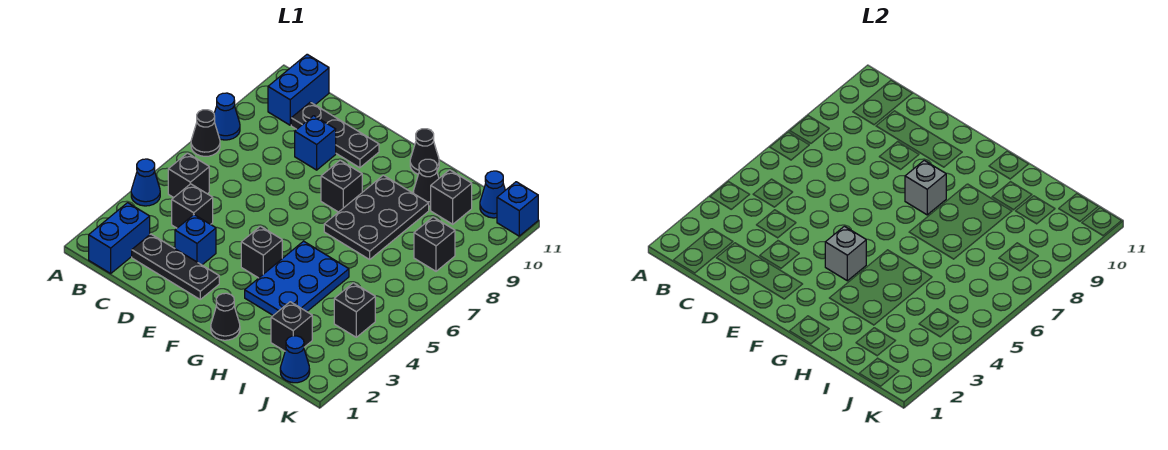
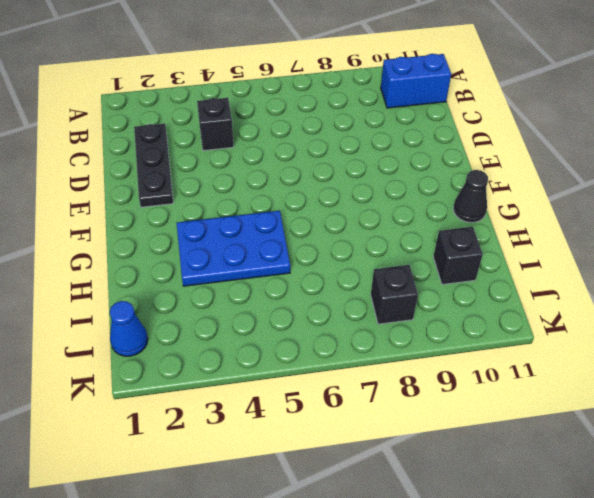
none -> blue 1x1 cone [131,159,160,206]
none -> black 1x1 cone [191,110,220,156]
none -> blue 1x1 cone [214,93,240,140]

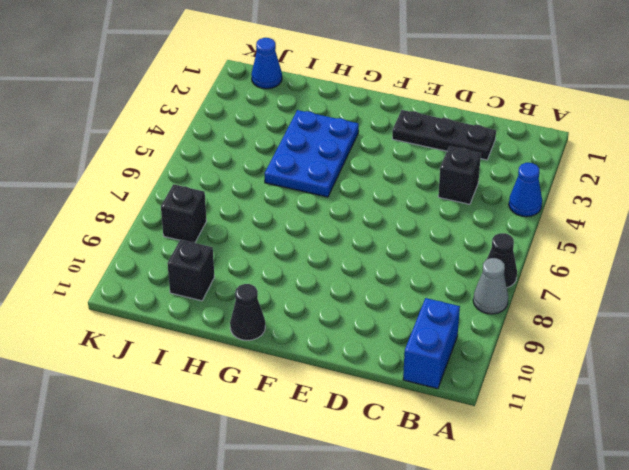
grey 1x1 cone [473,258,508,314] -> blue 1x1 cone [214,93,240,140]
none -> blue 1x2 brick [89,203,150,273]
none -> black 1x1 brick [168,153,209,198]
none -> black 1x3 plate [291,102,379,168]

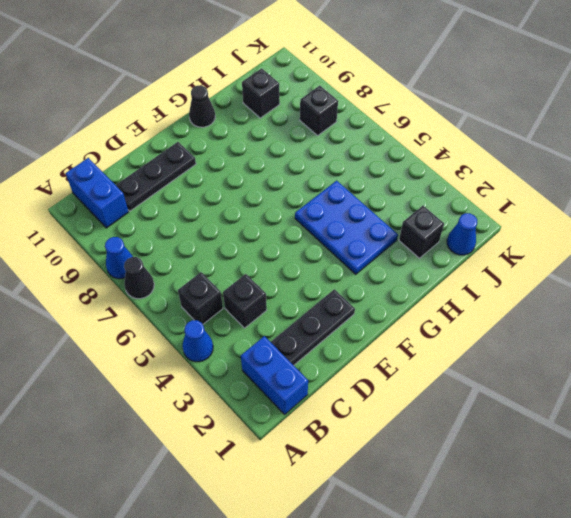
none -> blue 1x1 brick [175,215,216,265]
none -> blue 1x1 brick [295,116,336,170]
none -> black 1x1 brick [241,226,282,278]

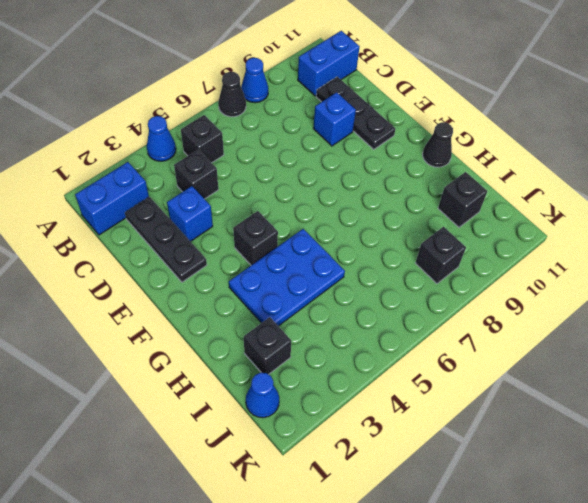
none -> black 1x1 brick [321,160,362,212]
none -> black 1x1 cone [211,293,240,340]
none -> black 2x3 plate [324,175,429,259]

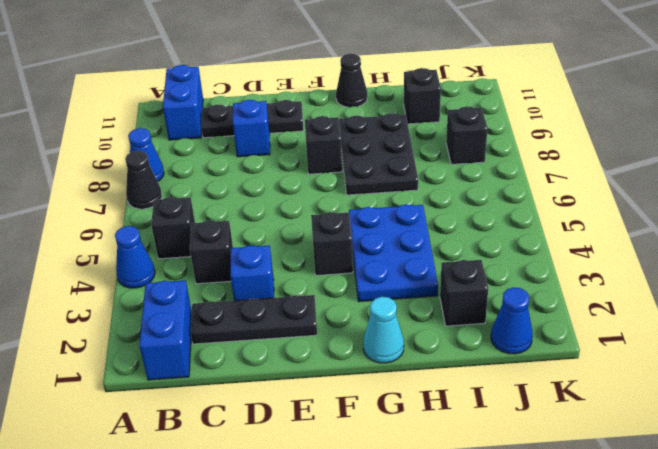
cyan 1x1 cone [363,297,404,363] -> black 1x1 cone [211,293,240,340]
none -> black 1x1 cone [413,159,439,206]
none -> black 1x1 brick [334,283,375,337]
none -> blue 1x1 cone [480,171,505,218]

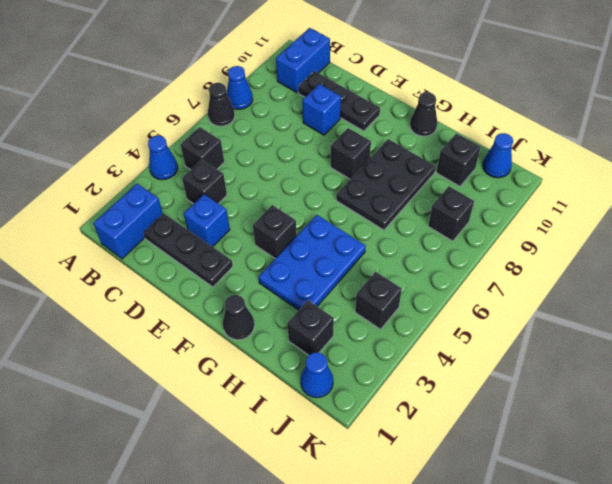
none -> black 1x1 cone [413,159,439,206]
none -> blue 1x1 brick [497,182,538,236]
none -> grey 1x1 brick [825,226,866,281]

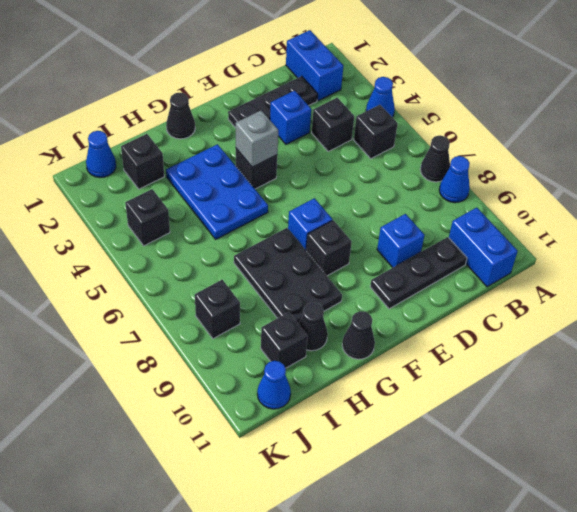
blue 1x1 brick [288,198,332,250] -> blue 1x1 brick moved to [497,182,538,236]
none -> grey 1x1 brick [905,160,946,215]

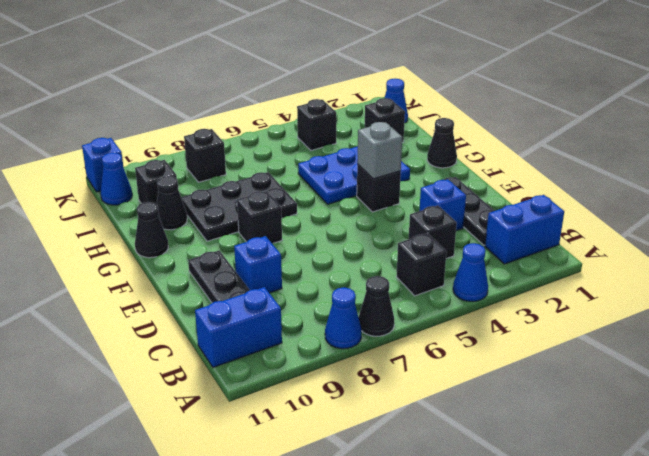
none -> grey 1x1 brick [905,160,946,215]

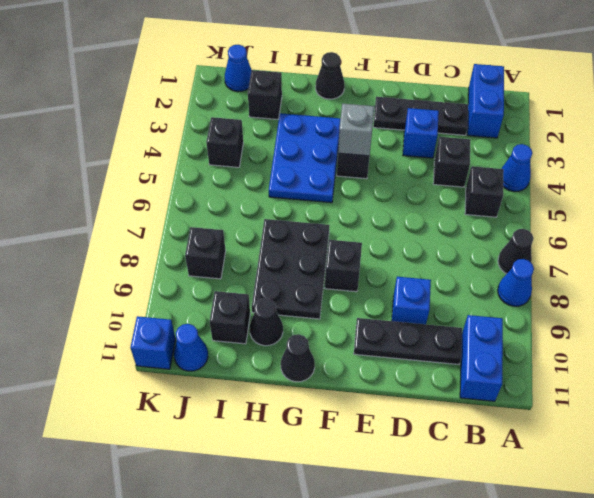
none -> grey 1x1 brick [905,160,946,215]

